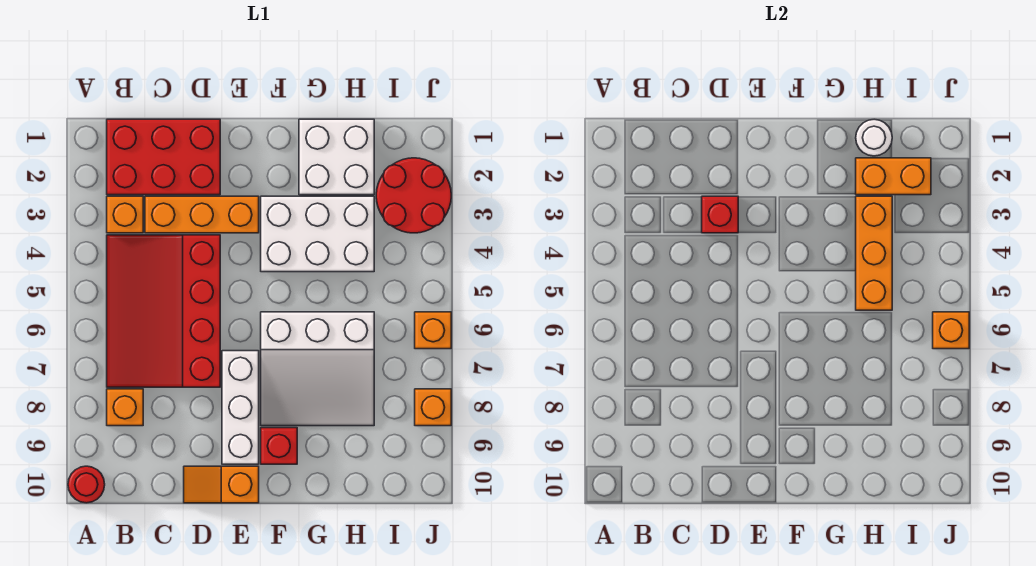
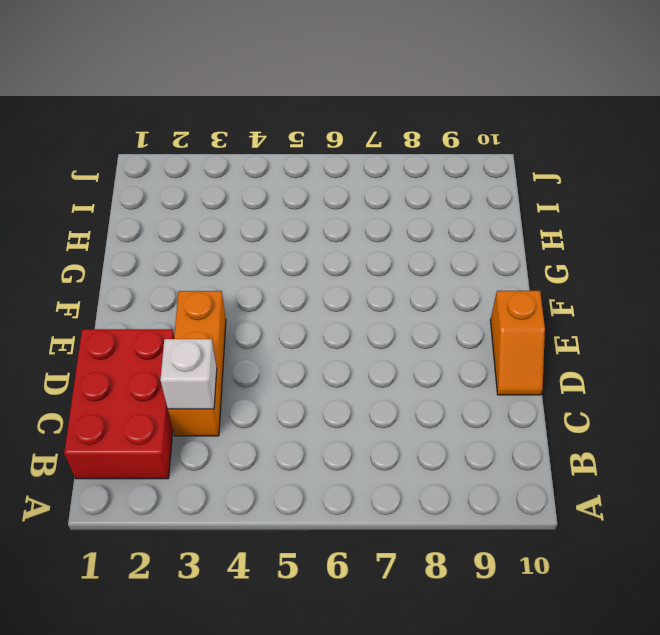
white 1x1 brick [160,339,217,409] -> none
none -> red 1x1 round brick [68,466,105,503]
none -> orange 1x1 brick [107,196,143,233]
none -> red 3x4 slope [107,235,220,387]

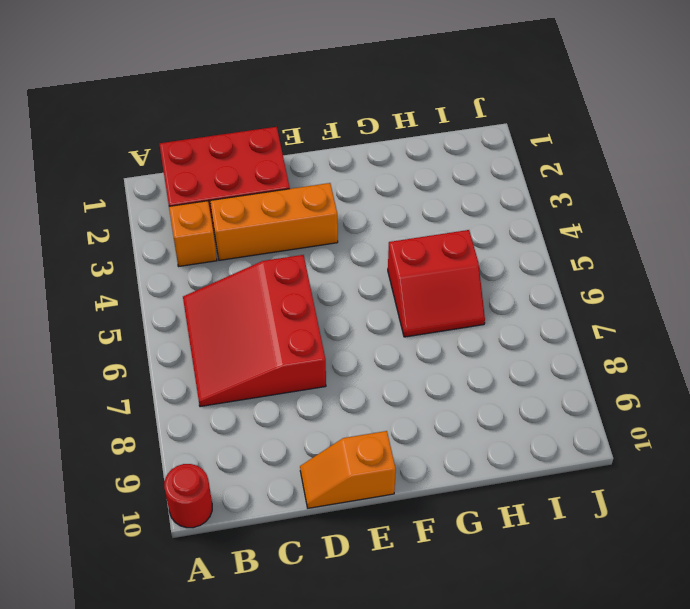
red 3x3 slope [183,255,326,407] -> red 3x4 slope [107,235,220,387]
red 2x2 slope [388,230,485,337] -> white 3x3 slope [261,312,374,426]
none -> orange 1x1 brick [107,389,143,426]
none -> white 1x3 brick [222,351,259,464]
none -> white 2x3 brick [261,196,374,272]

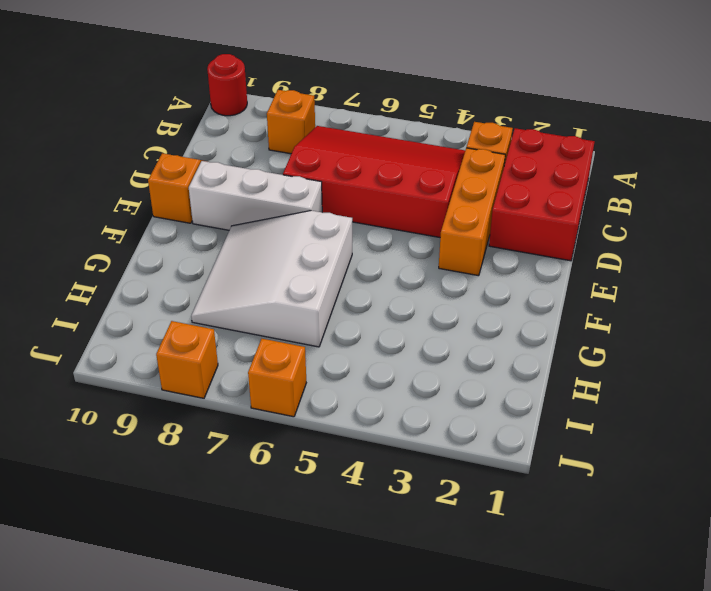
none -> white 2x3 brick [261,196,374,272]
none -> red 1x1 brick [261,428,297,464]
none -> white 2x2 brick [299,119,374,195]

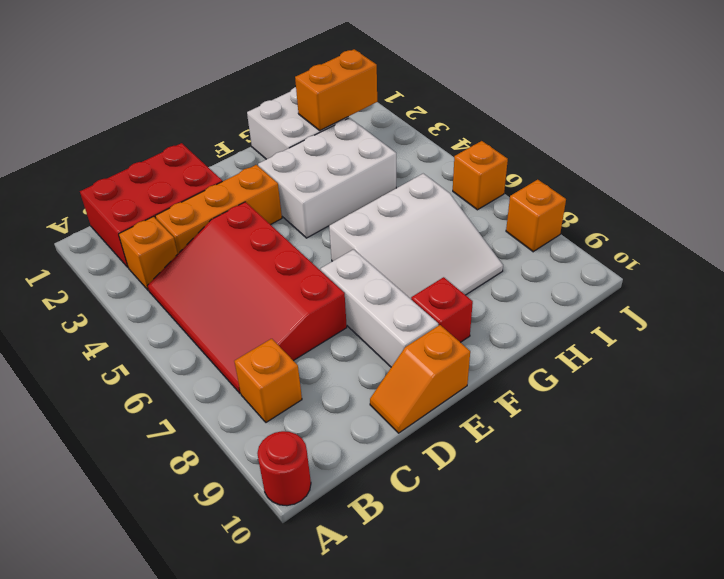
none -> red 2x2 round brick [376,158,451,233]
none -> red 1x1 brick [702,196,738,233]
none -> white 1x1 round brick [856,119,892,156]

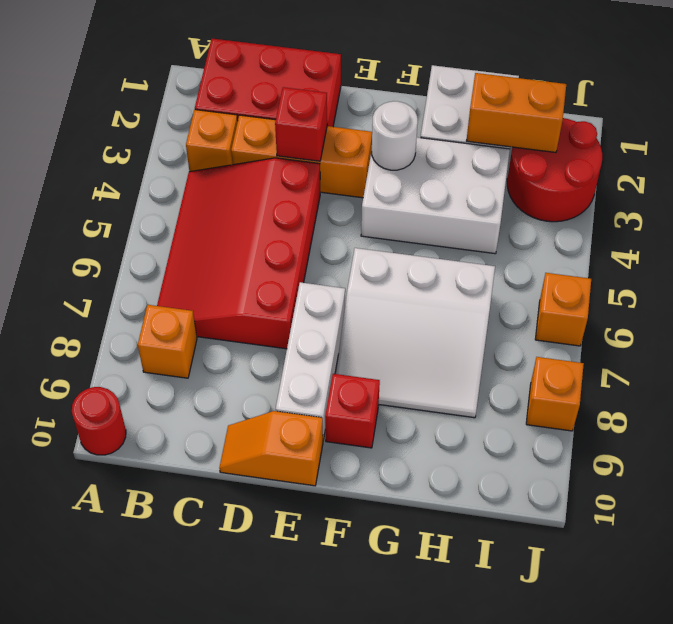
white 1x1 round brick [372,101,418,170] -> white 1x1 round brick moved to [856,119,892,156]
none -> orange 1x3 brick [856,196,892,310]
none -> orange 1x1 brick [933,312,969,349]

